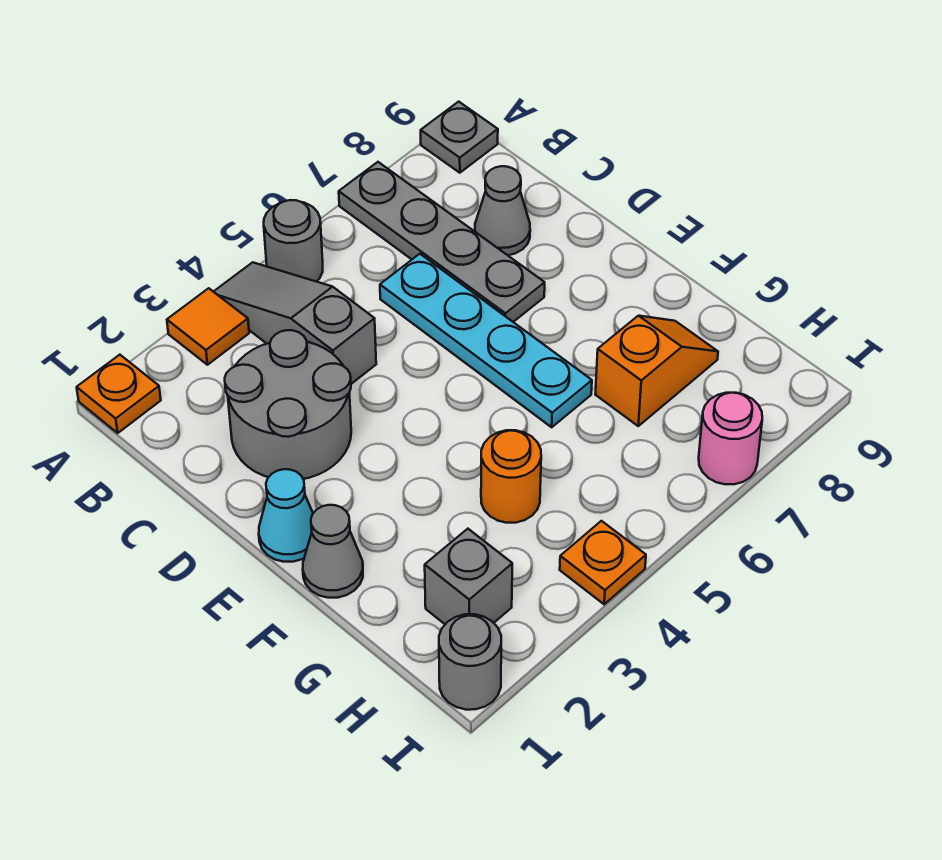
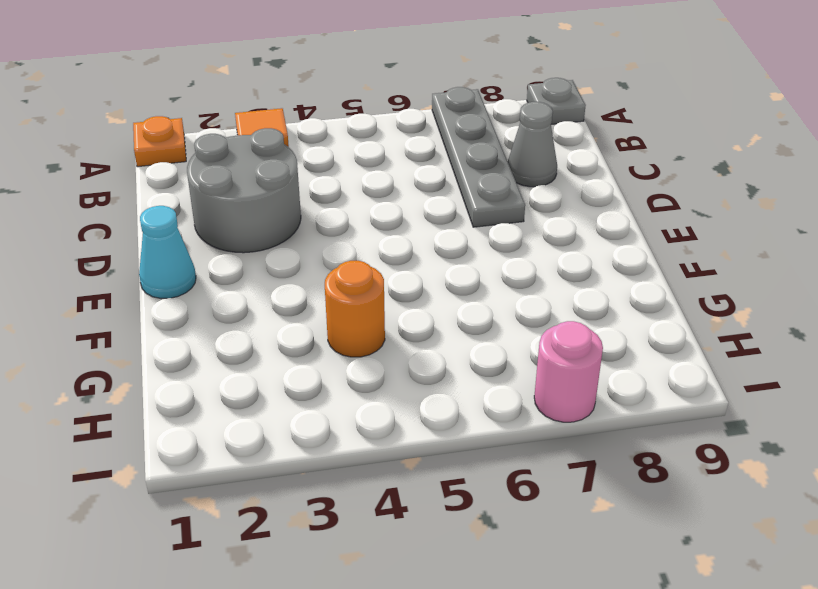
none -> grey 1x3 slope [214,262,376,384]
none -> grey 1x1 round brick [264,200,323,282]
none -> cyan 1x4 plate [380,254,592,427]

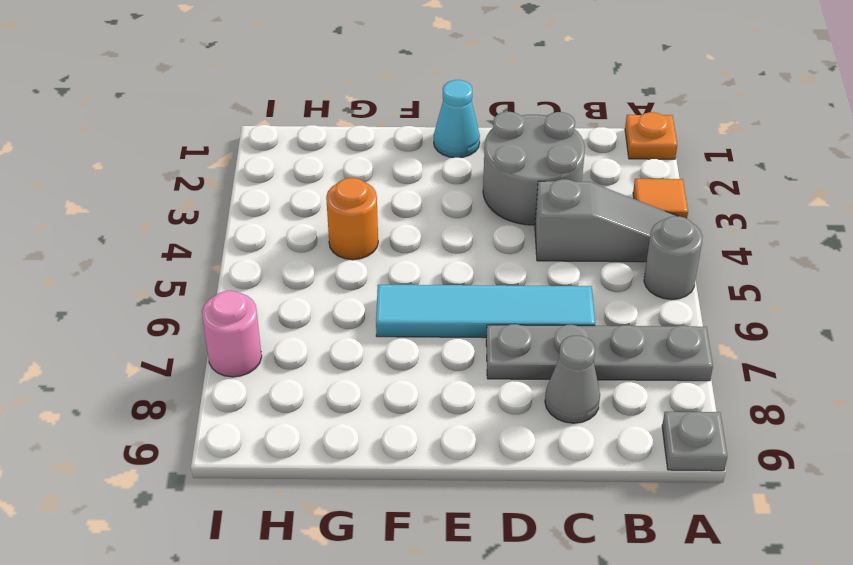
cyan 1x4 tile [376,285,595,338] -> cyan 1x4 plate [380,254,592,427]
none -> grey 1x1 cone [303,505,363,598]
none -> orange 1x2 slope [595,316,718,426]
none -> grey 1x1 brick [425,529,512,624]

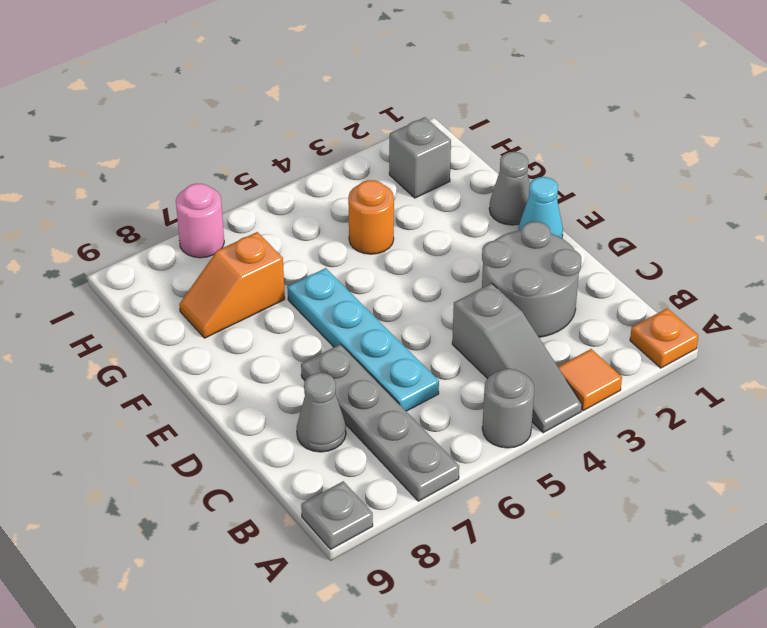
none -> grey 1x1 round brick [439,614,501,710]
none -> orange 1x1 plate [560,521,646,604]

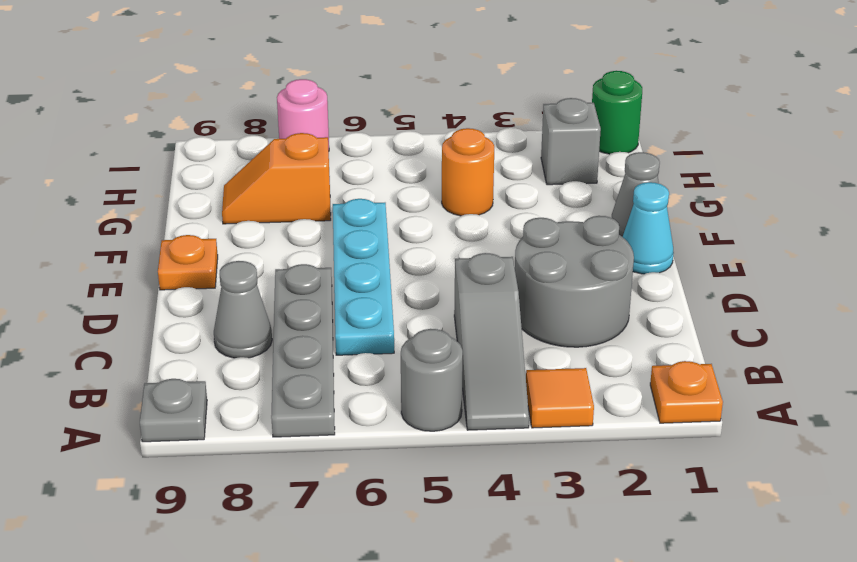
orange 1x1 plate [158,235,218,290] -> orange 1x1 plate moved to [560,521,646,604]
green 1x1 round brick [592,71,642,154] -> grey 1x1 round brick [439,614,501,710]

